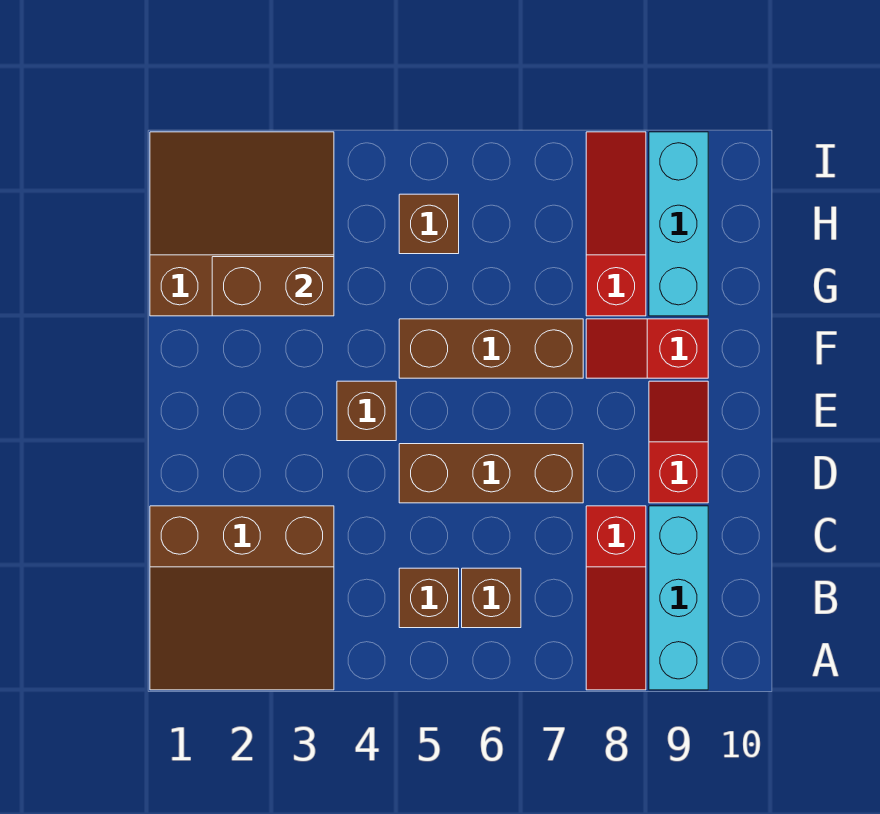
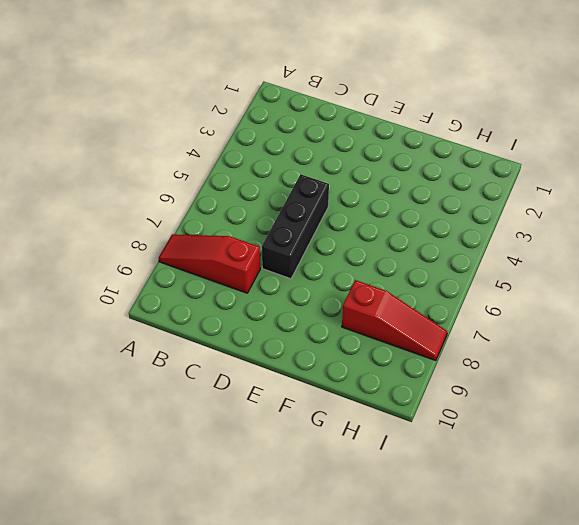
black 1x3 brick [262,174,329,279] -> brown 1x3 brick [399,444,583,503]
none -> brown 3x3 slope [150,506,334,690]
none -> cyan 1x3 brick [649,506,708,690]
none -> brown 1x1 brick [399,568,459,628]

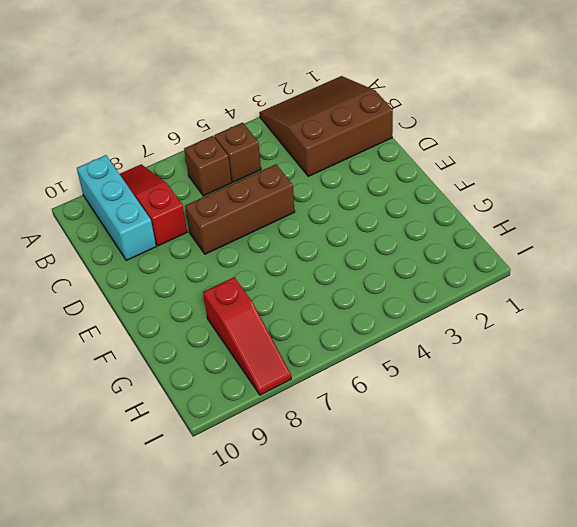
none -> red 1x2 slope [649,381,708,503]
none -> brown 1x1 brick [337,381,396,441]
none -> brown 1x3 brick [399,319,583,378]

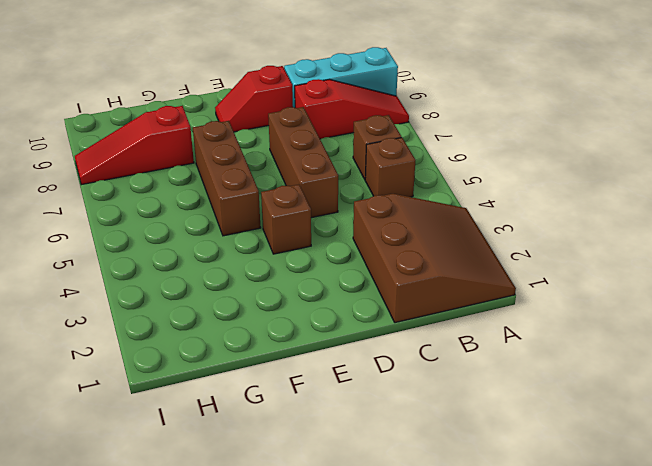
none -> red 1x2 slope [586,319,708,378]
none -> brown 3x3 slope [150,132,334,316]
none -> cyan 1x3 brick [649,132,708,316]

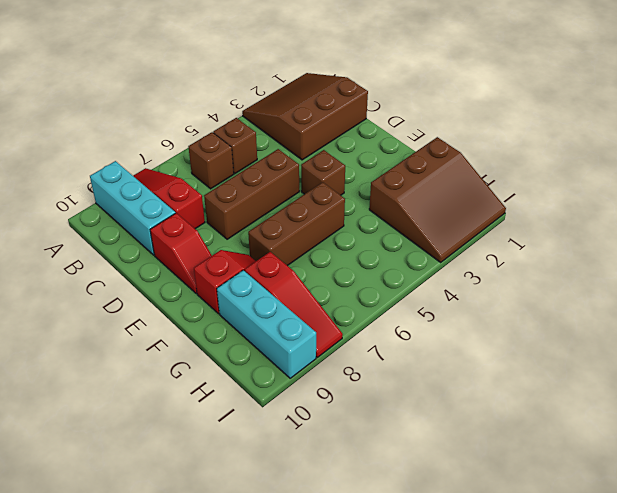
none -> brown 1x1 brick [399,194,459,254]
none -> brown 1x2 brick [212,257,334,316]

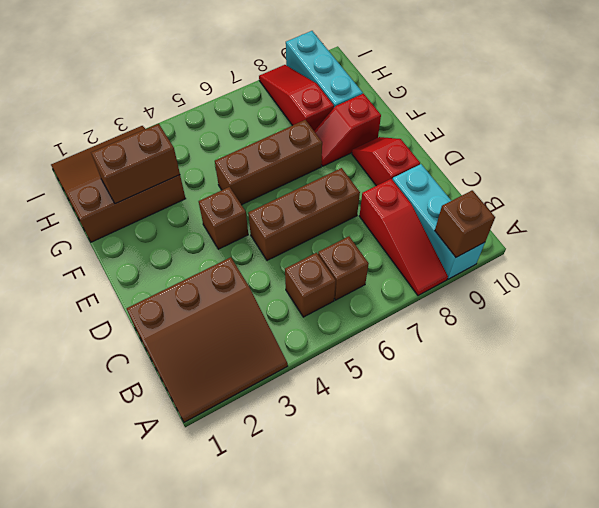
brown 1x1 brick [435,190,495,257] -> brown 1x1 brick moved to [399,194,459,254]

